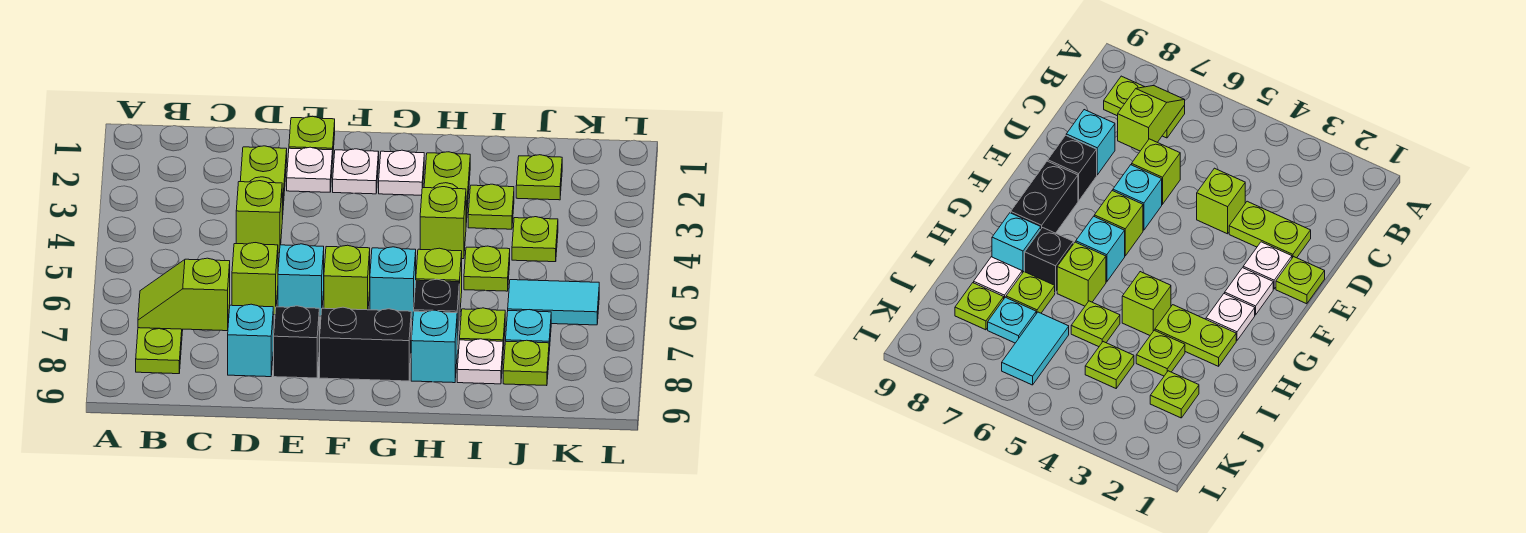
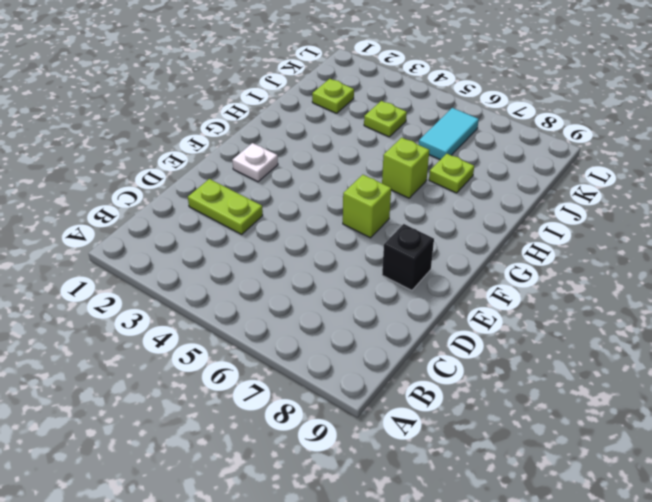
none -> lime 1x2 plate [136,328,183,374]
none -> lime 1x1 brick [236,181,282,253]
none -> lime 1x1 brick [232,243,278,315]

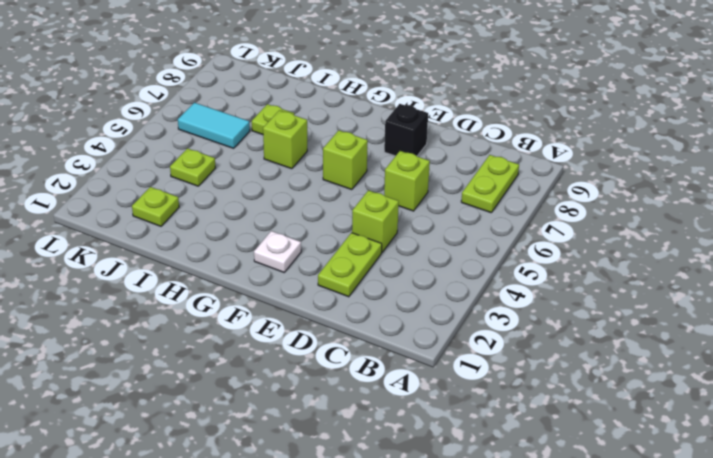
none -> cyan 1x1 brick [228,304,273,377]
none -> lime 1x1 plate [289,116,335,150]
none -> white 1x1 plate [287,147,333,192]

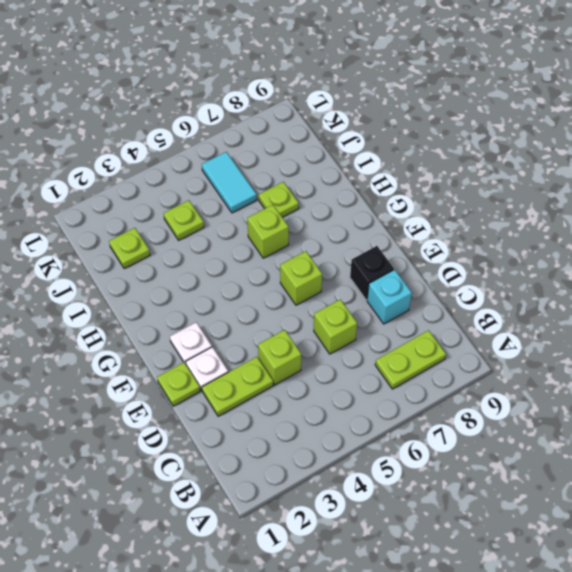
none -> cyan 1x1 brick [278,244,324,316]
none -> black 1x2 brick [320,307,411,381]
none -> white 1x1 plate [379,150,424,195]

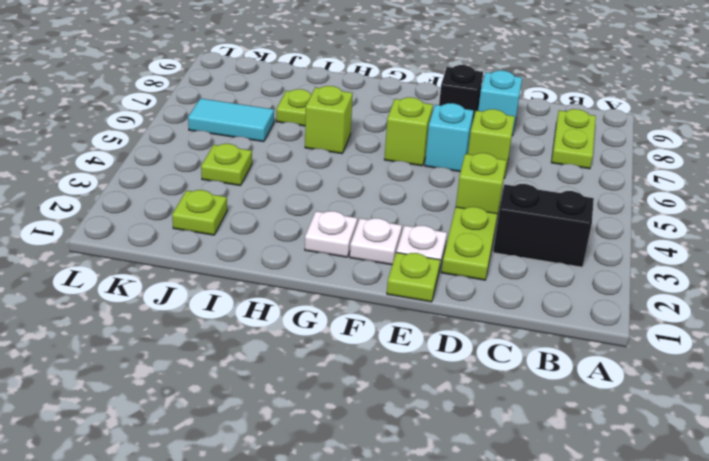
black 1x2 brick [493,184,594,267] -> black 1x2 brick moved to [320,307,411,381]
none -> cyan 1x1 brick [370,247,416,319]
none -> lime 1x2 plate [424,152,470,223]
none -> lime 1x1 brick [420,187,466,259]

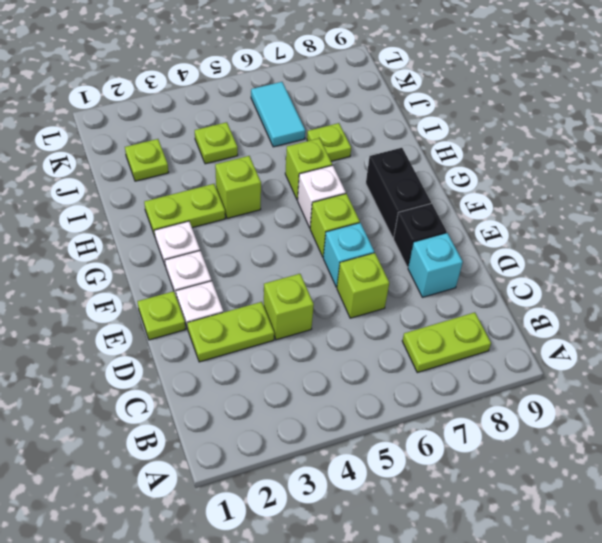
white 1x1 brick [298,165,346,228] -> cyan 1x1 brick [370,247,416,319]
none -> black 1x1 brick [414,279,459,349]
none -> cyan 1x1 brick [411,310,457,383]
none -> lime 1x1 plate [468,184,514,229]

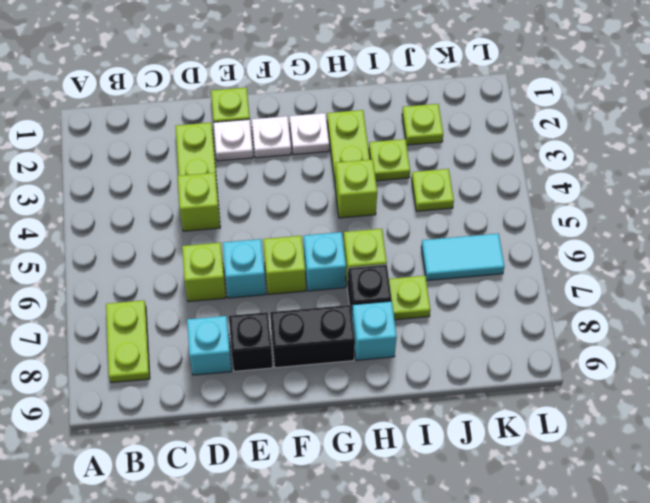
none -> lime 1x1 plate [464,246,510,291]
none -> white 1x1 plate [457,339,503,384]
none -> cyan 1x1 plate [506,310,551,351]

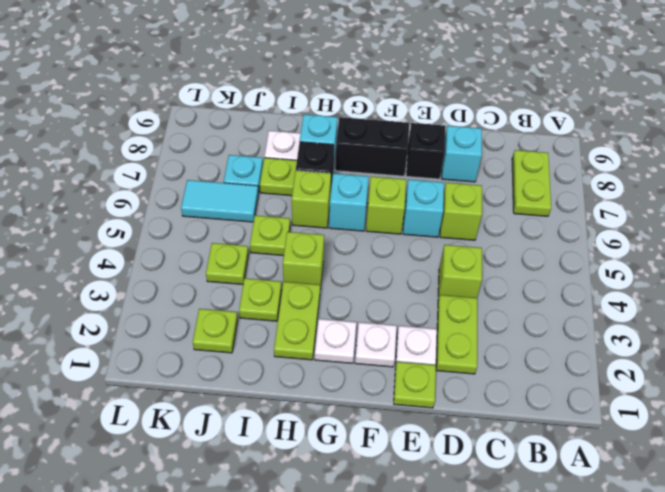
none -> lime 1x1 plate [503,340,549,386]
none -> lime 1x2 slope [138,258,230,331]

